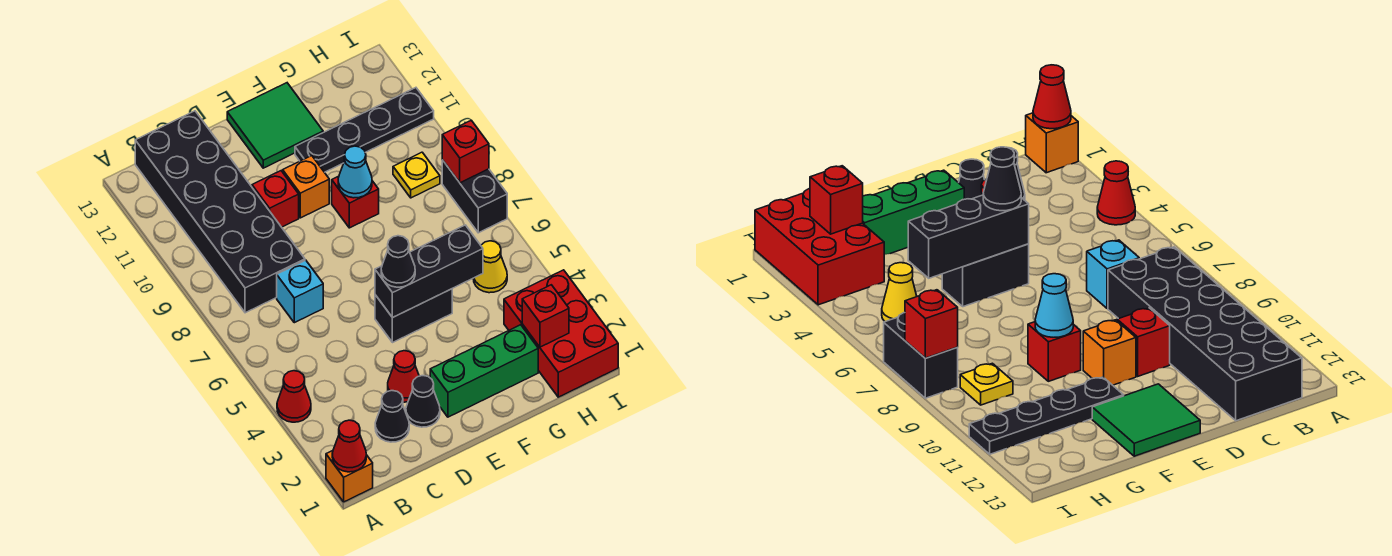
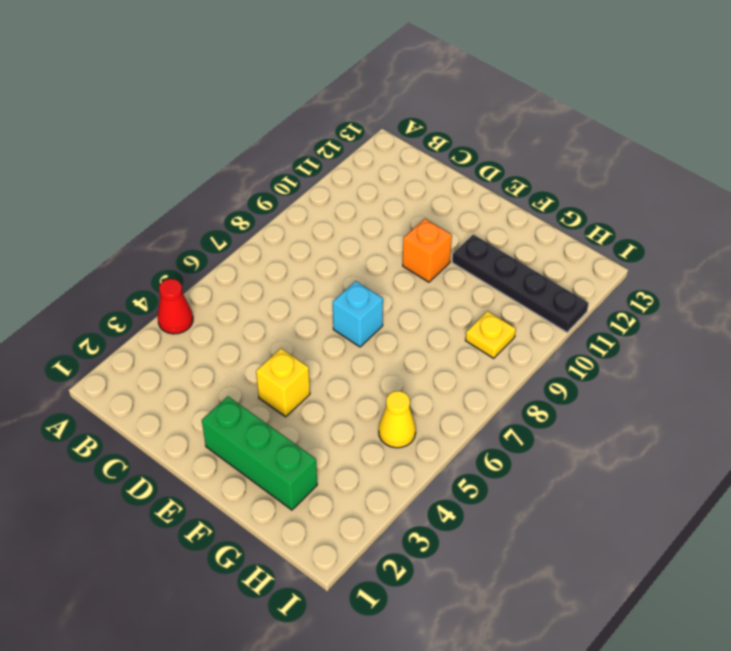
yellow 1x1 brick [256,349,310,417] -> none
cyan 1x1 brick [333,281,383,347] -> cyan 1x1 brick moved to [277,260,323,323]
none -> orange 1x1 brick [326,451,373,502]
none -> black 2x6 brick [135,111,305,313]
none -> black 1x1 cone [375,391,409,442]

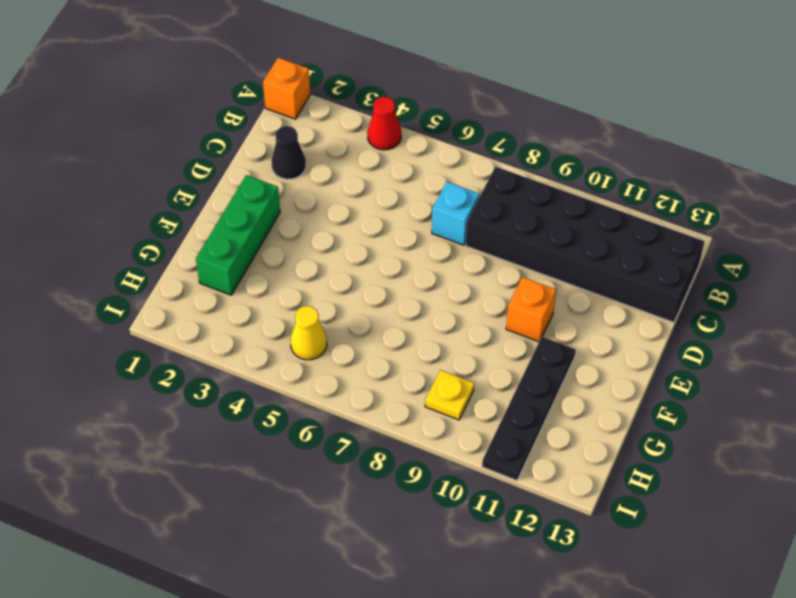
none -> black 1x1 cone [406,376,440,427]
none -> red 1x1 cone [388,351,419,402]
none -> red 1x1 brick [252,171,299,227]

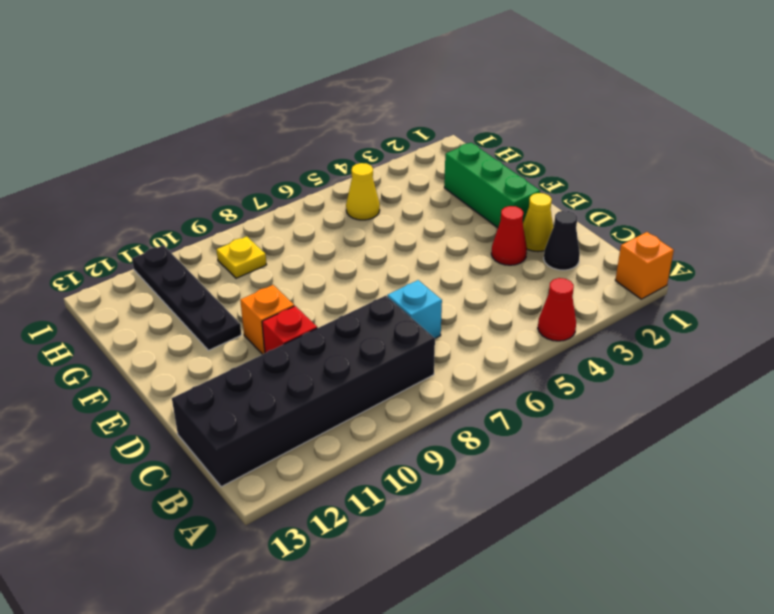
yellow 1x1 cone [523,193,553,252] -> black 1x1 cone [406,376,440,427]
none -> black 1x2 brick [375,289,452,343]
none -> green 2x2 tile [227,83,323,168]
none -> red 1x1 brick [332,176,379,228]

